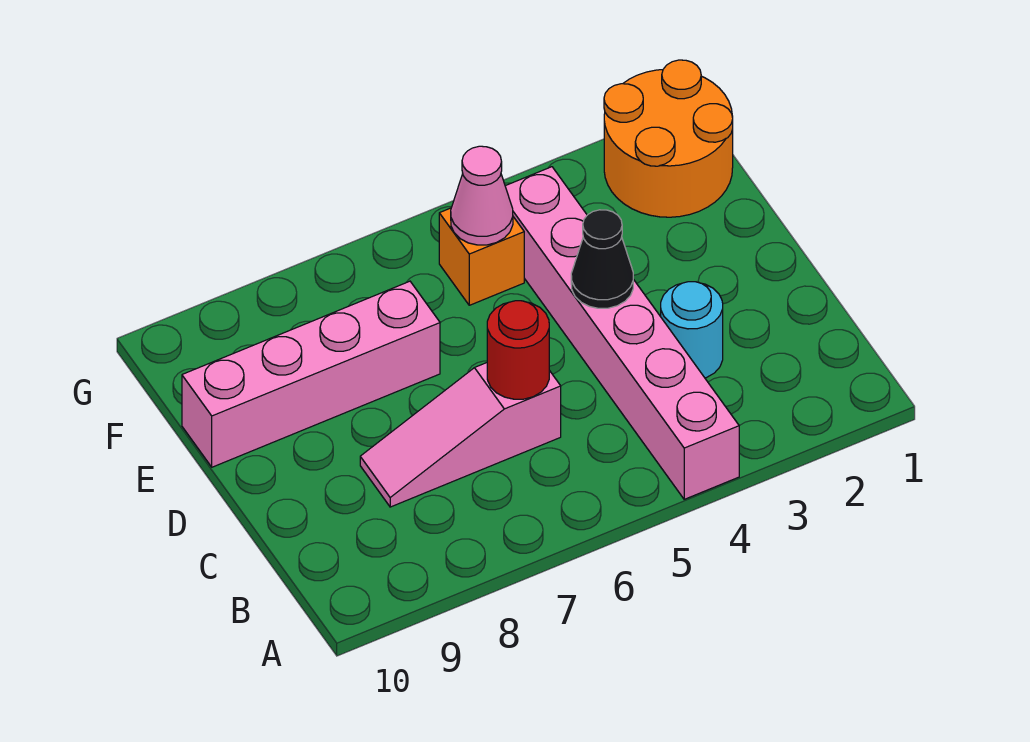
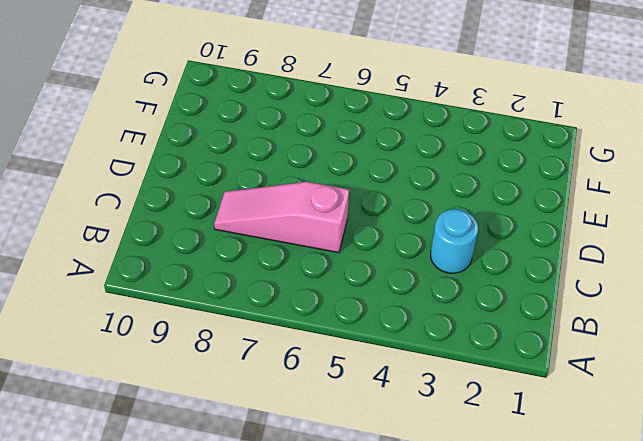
none -> pink 1x6 brick [505,167,739,499]
none -> pink 1x4 brick [182,281,440,467]

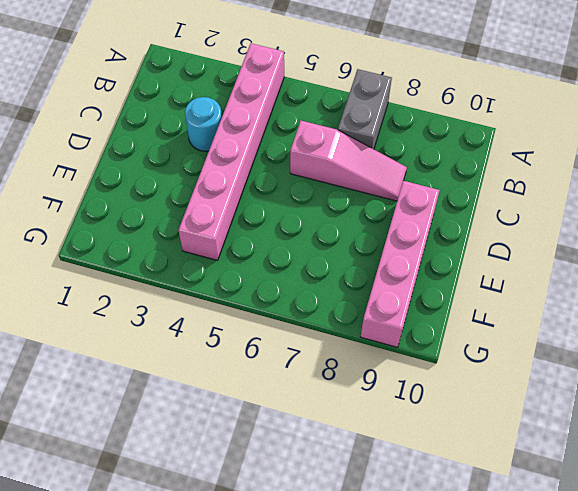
grey 1x2 brick [338,69,392,149] -> none
pink 1x4 brick [361,181,440,347] -> pink 1x4 brick turned to [182,281,440,467]
none -> orange 2x2 round brick [604,60,733,217]
none -> orange 1x1 brick [439,208,524,305]

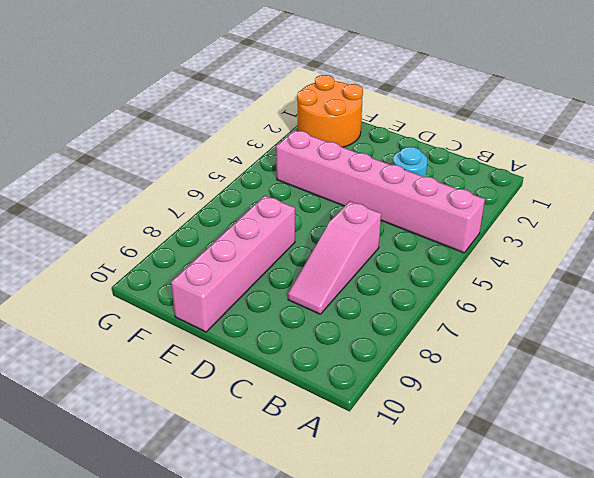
none -> orange 1x1 brick [439,208,524,305]
none -> red 1x1 round brick [487,301,549,399]

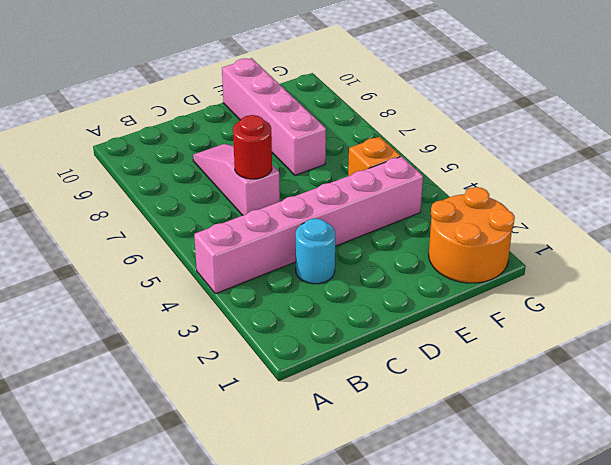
none -> black 1x1 cone [571,210,633,308]
none -> pink 1x1 cone [451,146,513,245]

